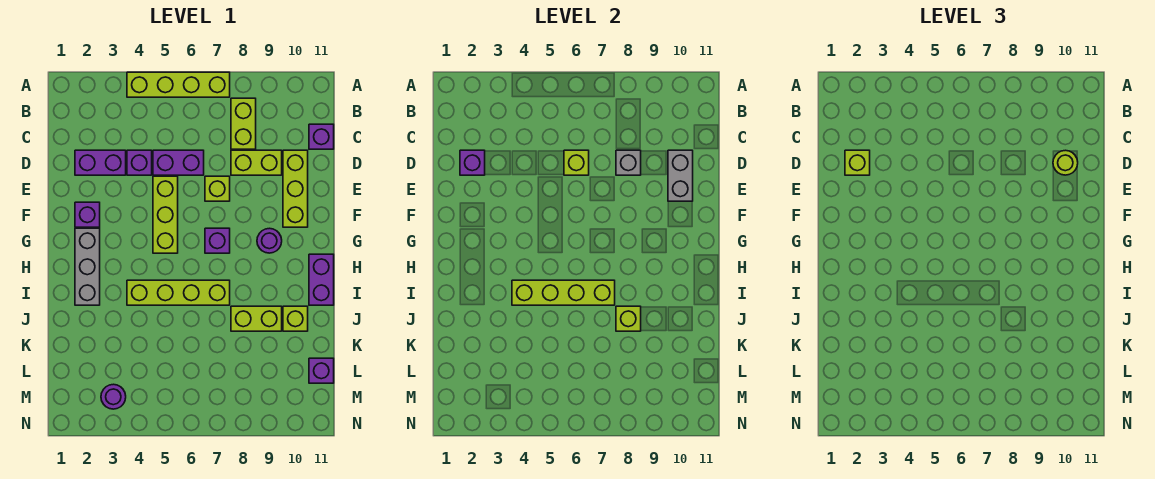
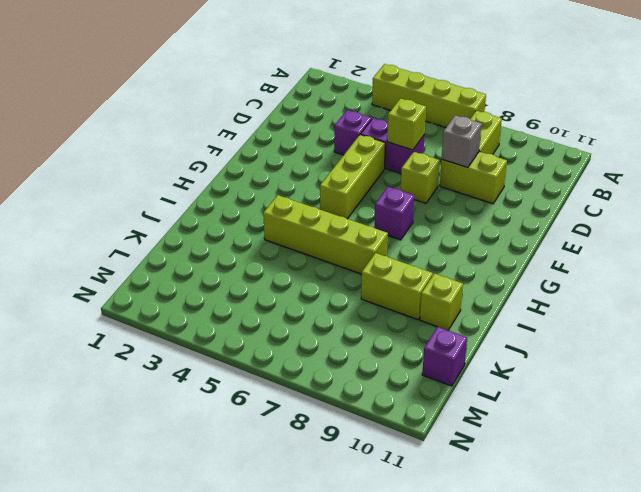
none -> purple 1x1 brick [309,124,334,149]
none -> purple 1x2 brick [75,150,126,175]
none -> lime 1x3 brick [283,150,308,227]

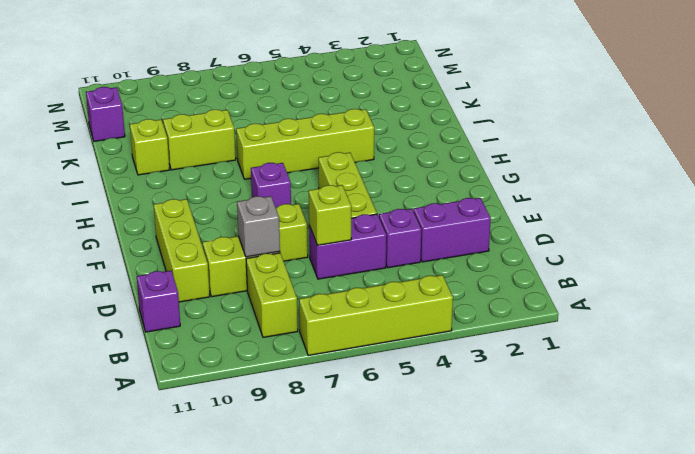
none -> purple 1x1 brick [75,202,100,227]
none -> grey 1x3 brick [75,228,100,305]
none -> purple 1x1 round brick [257,228,282,253]

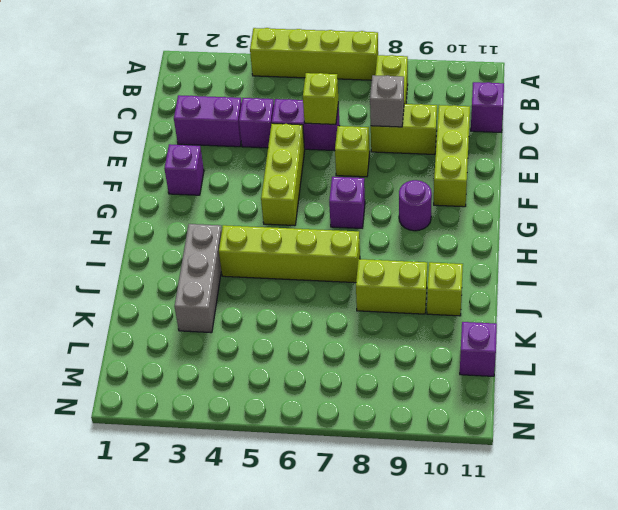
grey 1x3 brick [174,224,222,333] -> grey 1x3 brick moved to [75,228,100,305]
none -> purple 1x2 brick [309,254,334,305]
none -> purple 1x1 round brick [101,384,126,409]
none -> purple 1x1 brick [460,150,485,175]

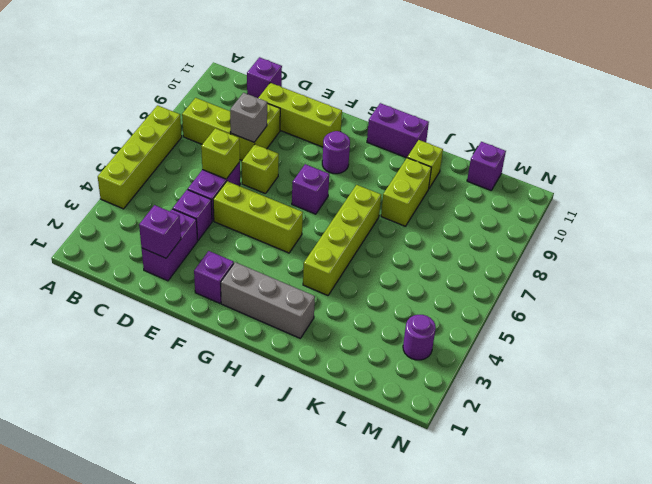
none -> grey 1x2 brick [668,150,693,201]
none -> lime 1x4 brick [512,280,615,305]
none -> lime 1x1 brick [616,306,641,331]

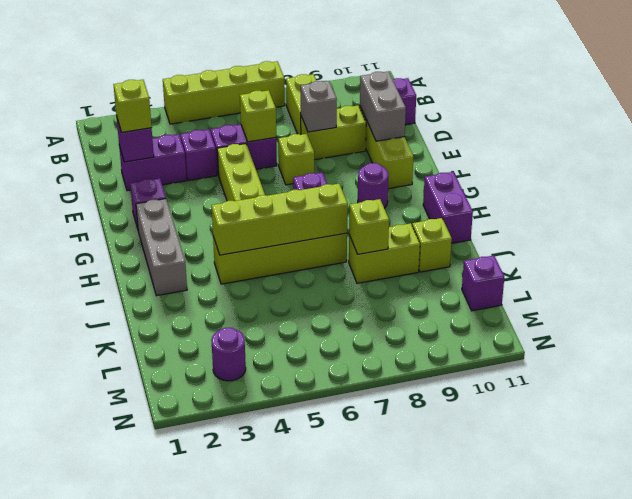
none -> lime 1x1 round brick [1053,150,1078,175]

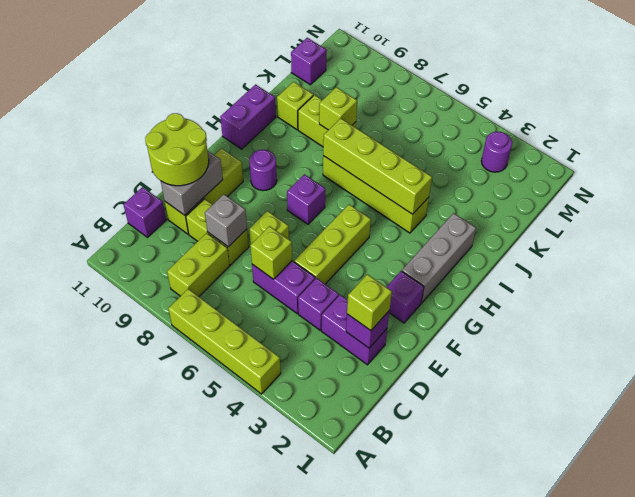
lime 2x2 round brick [145,113,209,186] -> lime 1x1 round brick [1053,150,1078,175]

